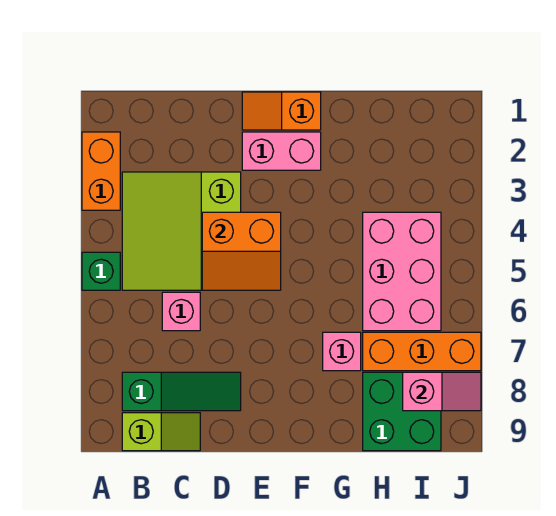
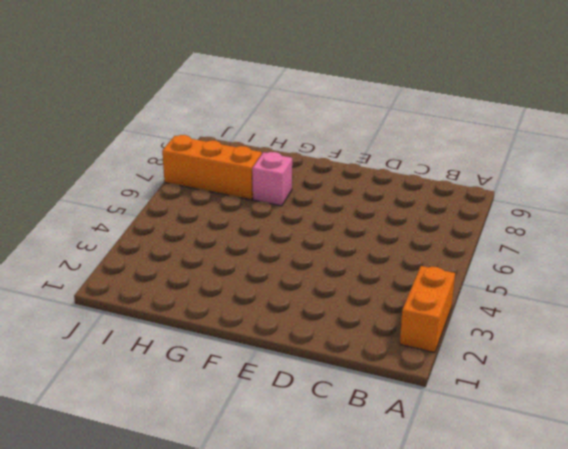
none -> green 1x1 brick [82,252,120,290]
none -> lime 3x3 slope [122,172,241,290]
none -> green 1x3 slope [122,372,241,411]

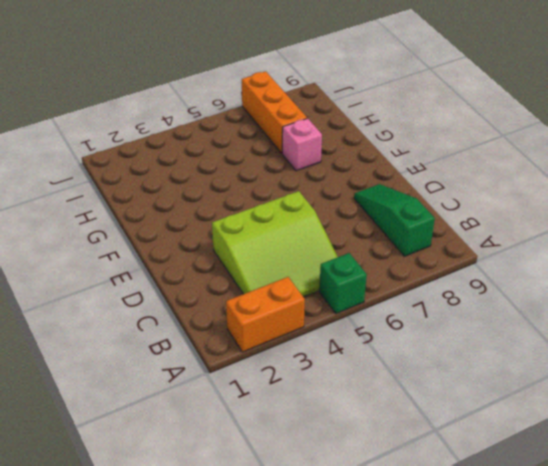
none -> lime 1x2 slope [122,413,200,451]
none -> pink 1x1 brick [162,292,200,331]
none -> orange 1x2 slope [242,92,321,130]

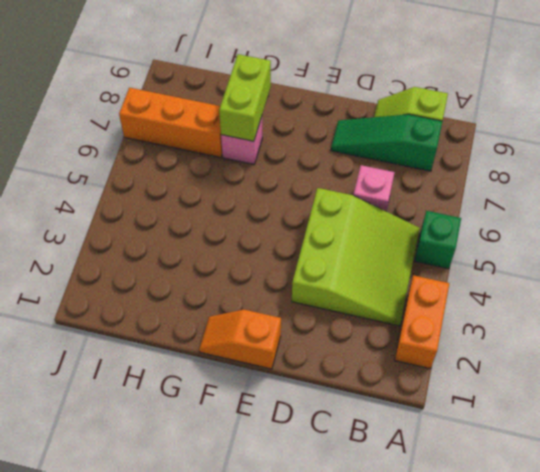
orange 1x2 slope [199,310,281,369] -> orange 1x2 slope turned to [242,92,321,130]
lime 1x2 brick [219,54,271,141] -> none
none -> pink 1x2 brick [242,132,321,170]
none -> pink 2x3 brick [363,212,441,331]
none -> green 2x2 brick [363,372,441,451]

